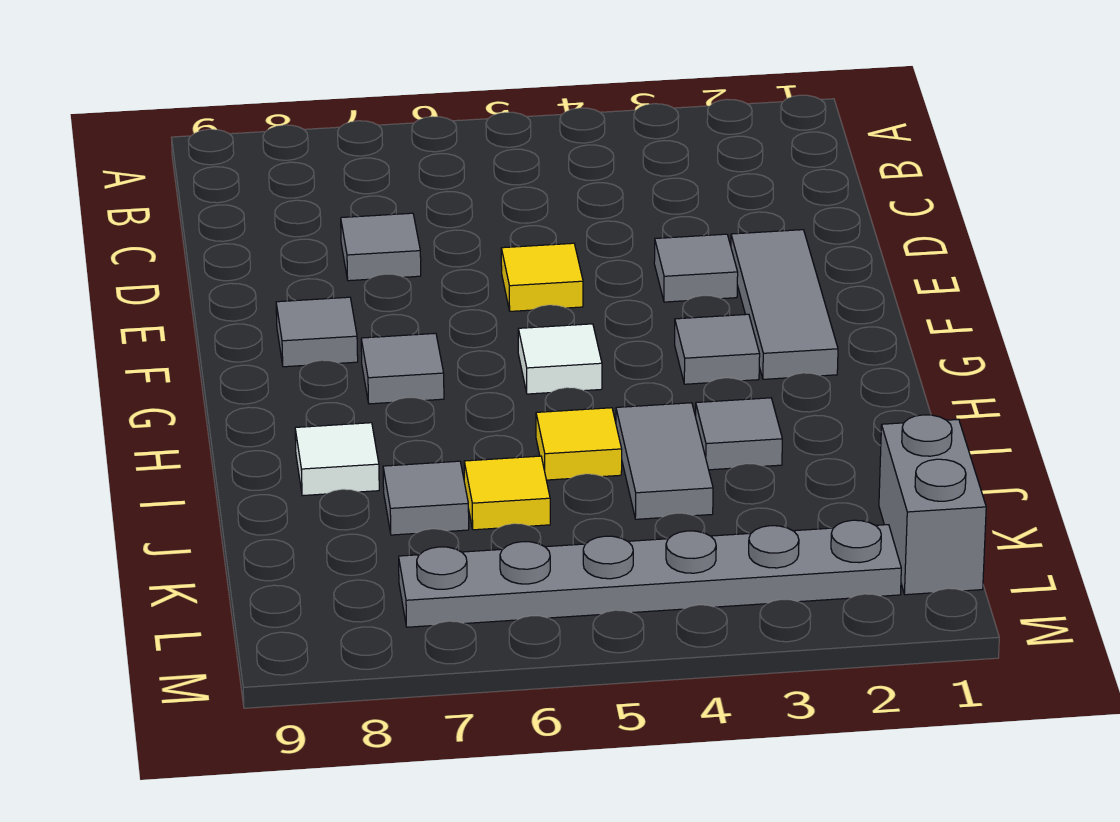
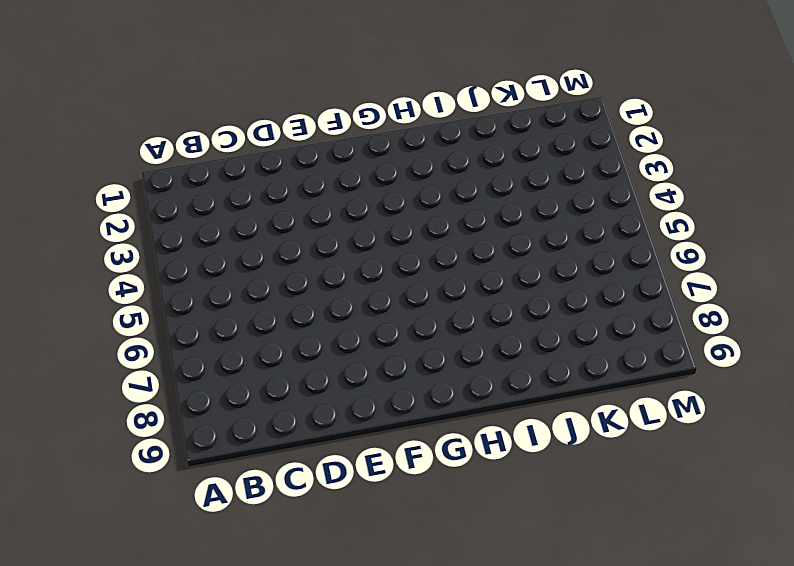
none -> grey 1x1 tile [341,213,421,281]
none -> grey 1x3 tile [731,230,838,379]
none -> grey 1x1 tile [654,234,738,302]

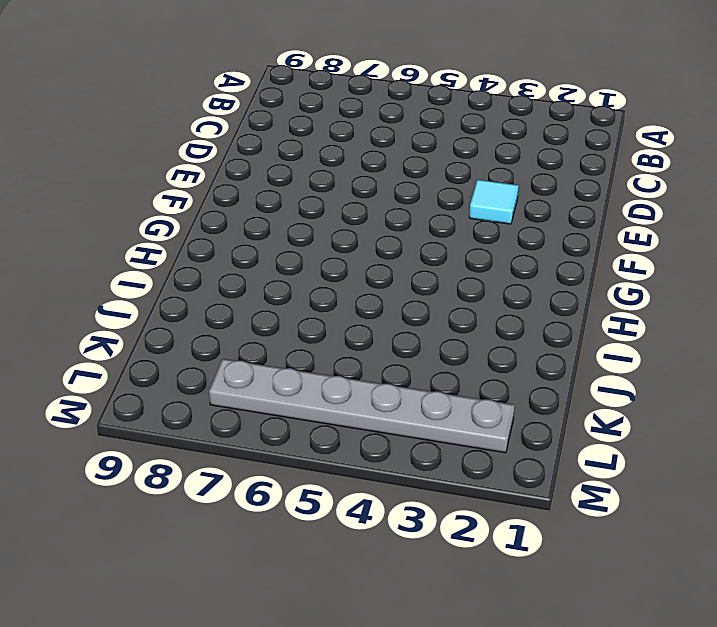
cyan 1x1 tile [469,180,519,224] -> grey 1x1 tile [654,234,738,302]
none -> grey 1x1 tile [341,213,421,281]
none -> grey 1x3 tile [731,230,838,379]
none -> yellow 1x1 tile [501,243,583,311]

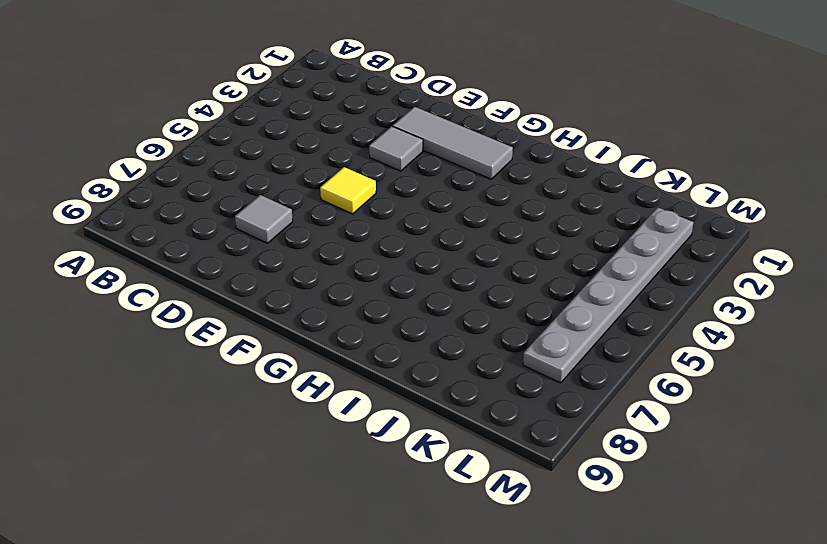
none -> grey 1x1 tile [276,297,358,367]
none -> grey 1x1 tile [675,314,760,384]
none -> white 1x1 tile [518,324,602,394]

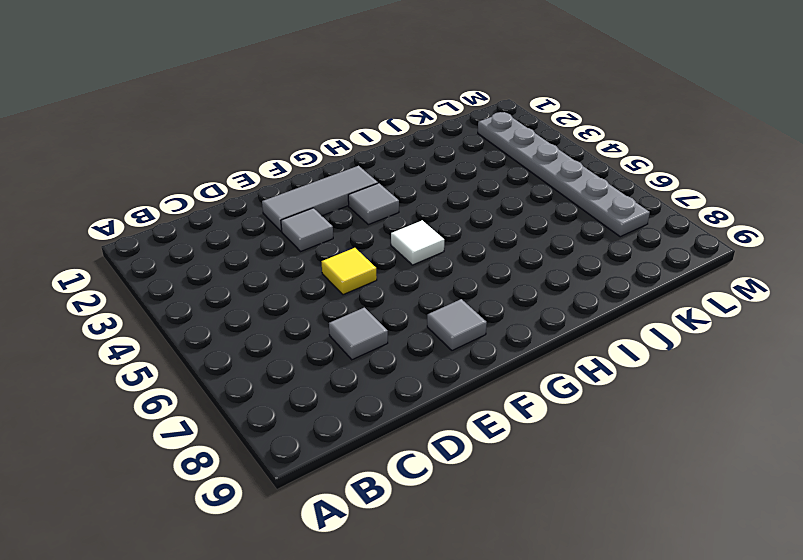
none -> grey 1x1 tile [361,333,444,404]
none -> grey 1x1 tile [696,398,782,470]
none -> grey 1x2 tile [616,403,713,519]

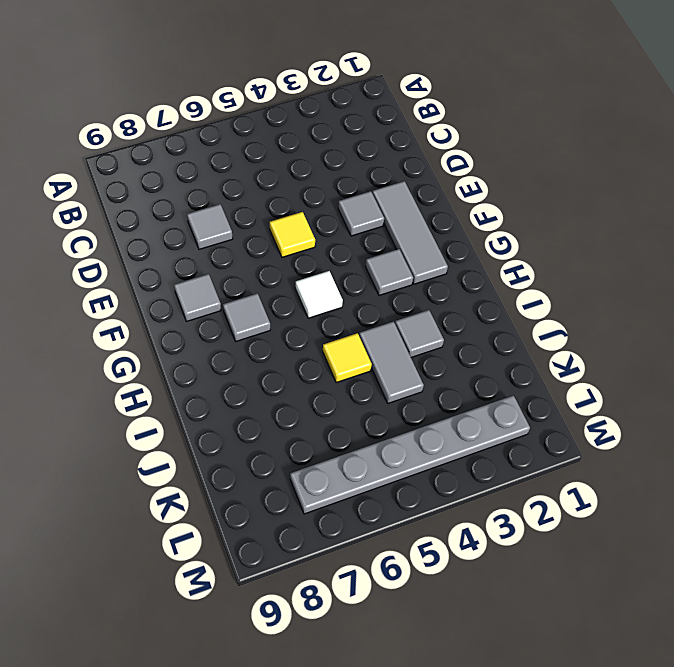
none -> white 1x1 tile [295,423,379,496]
none -> yellow 1x1 tile [464,456,550,530]
none -> grey 1x1 tile [383,461,469,535]

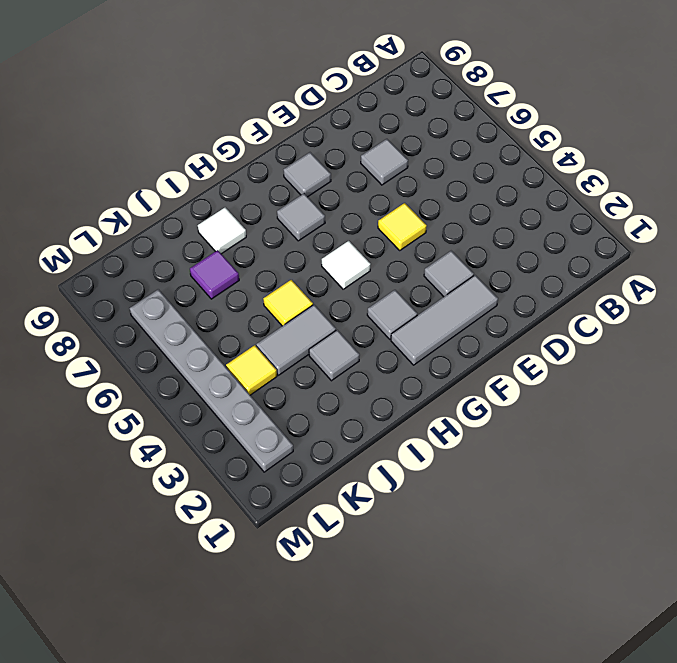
purple 1x1 tile [190,250,239,299] -> grey 1x1 tile [383,461,469,535]
yellow 1x1 tile [226,345,277,395] -> yellow 1x1 tile moved to [464,456,550,530]
none -> grey 1x2 brick [879,415,986,595]

